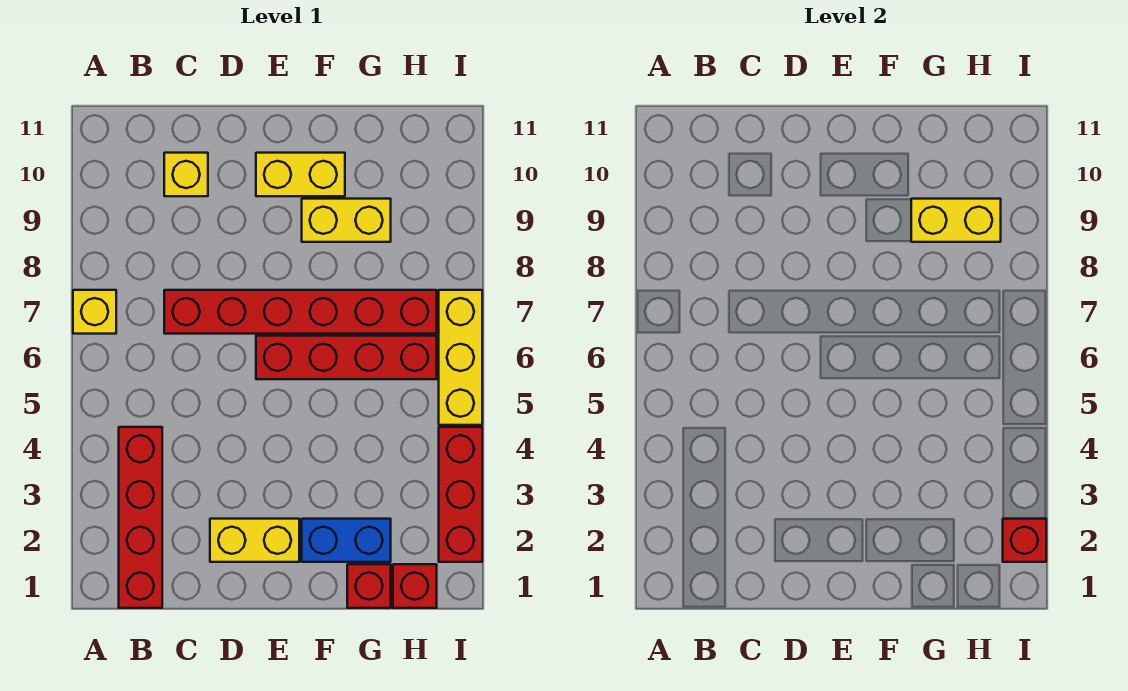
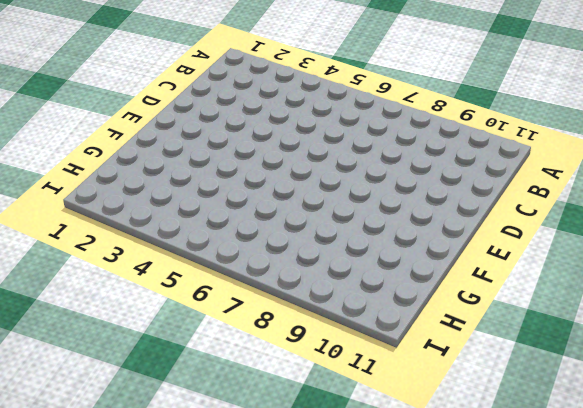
none -> yellow 1x1 brick [73,290,116,334]
none -> red 1x4 brick [119,427,162,608]
none -> red 1x6 brick [164,290,437,334]

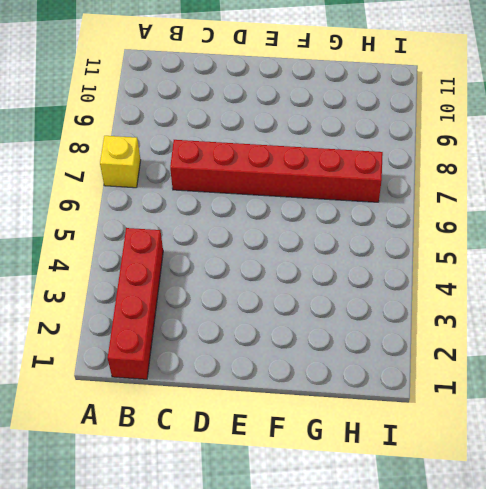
none -> yellow 1x1 brick [164,153,208,196]
none -> yellow 1x2 brick [210,519,299,562]
none -> red 1x4 brick [256,336,437,379]

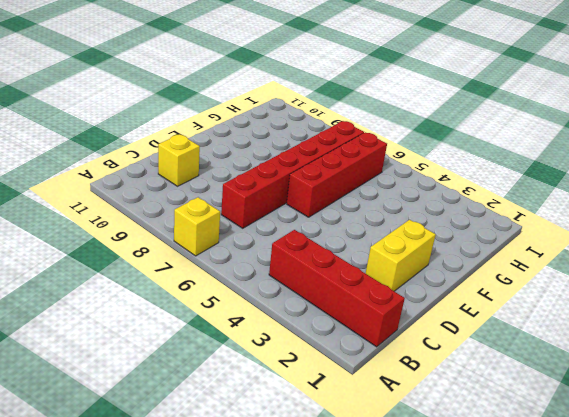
none -> yellow 1x2 brick [256,153,345,196]
none -> blue 1x2 brick [302,519,391,562]
none -> yellow 1x2 brick [302,199,391,242]

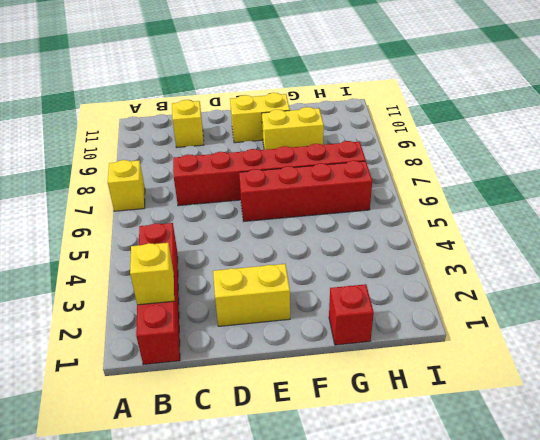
yellow 1x1 brick [130,243,174,305] -> none
none -> blue 1x2 brick [302,519,391,562]
none -> red 1x1 brick [393,564,437,608]
none -> red 1x3 brick [439,427,482,562]

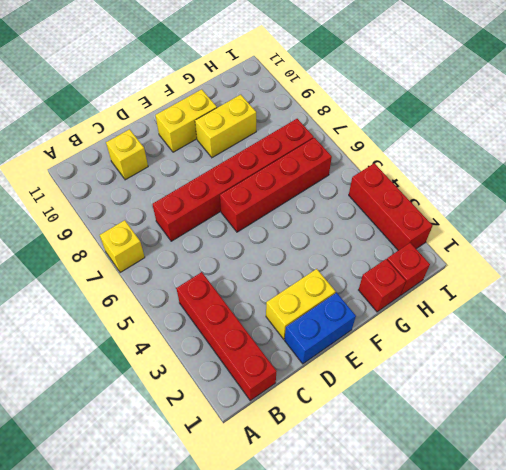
blue 1x2 brick [285,292,356,364] -> blue 1x2 brick moved to [302,519,391,562]
none -> yellow 1x3 brick [439,290,482,425]
none -> yellow 1x2 brick [911,199,1001,242]
none -> red 1x1 brick [1003,519,1046,562]

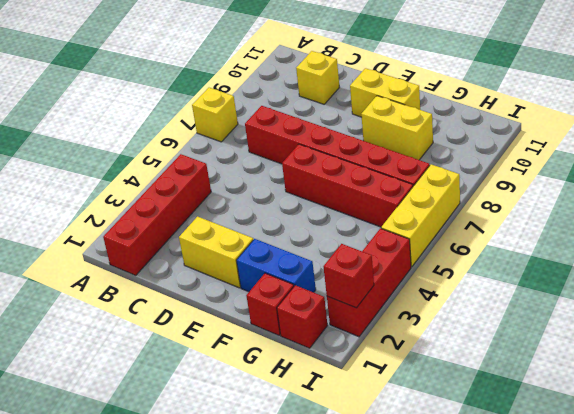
none -> yellow 1x2 brick [911,199,1001,242]

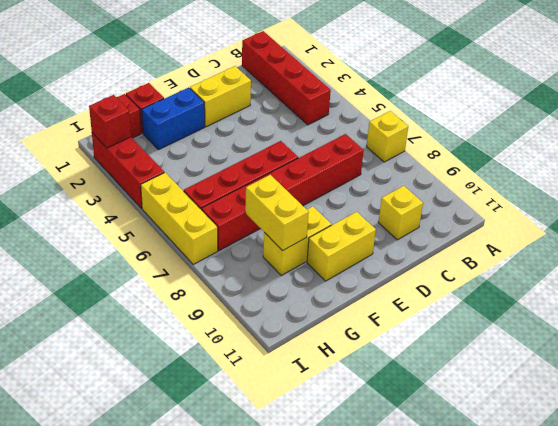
yellow 1x2 brick [245,175,309,251] -> yellow 1x2 brick turned to [911,199,1001,242]

